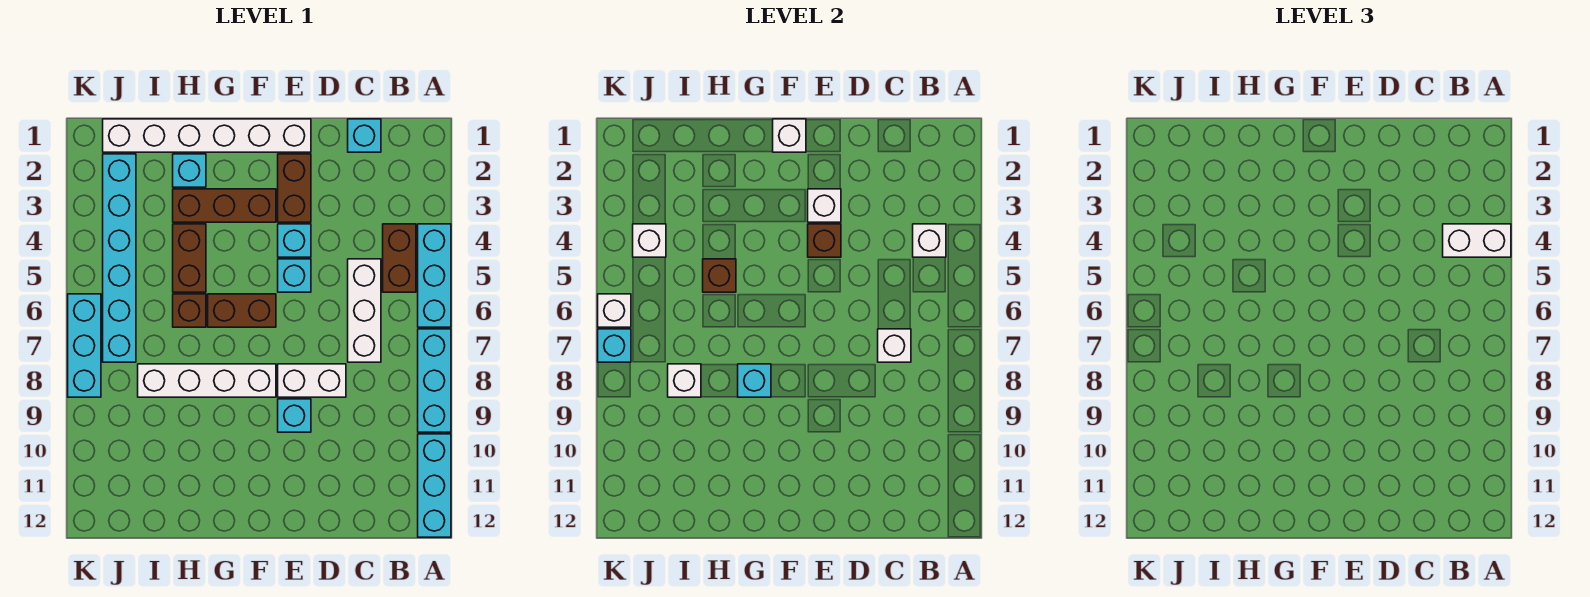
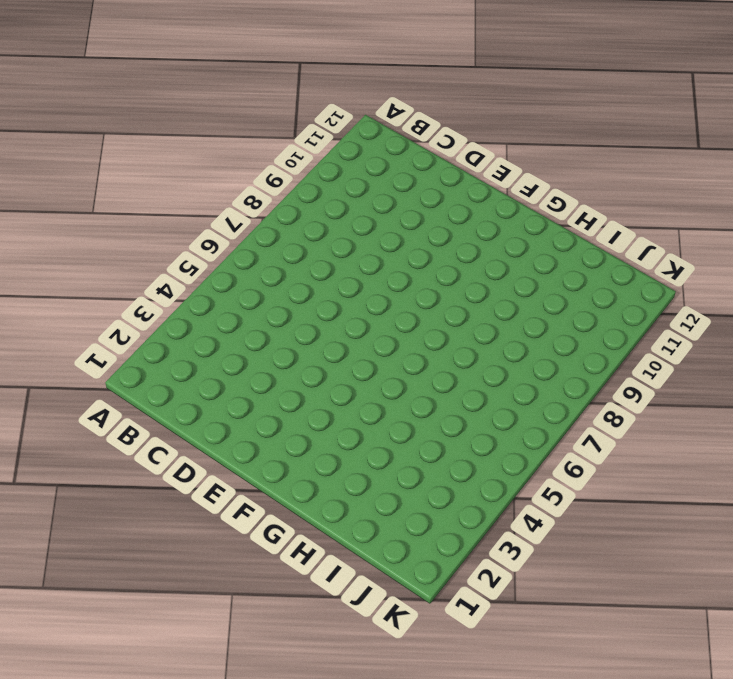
none -> cyan 1x3 brick [418,224,451,327]
none -> cyan 1x3 brick [418,329,451,432]
none -> cyan 1x3 brick [418,434,451,537]
none -> brown 1x2 brick [383,224,416,292]

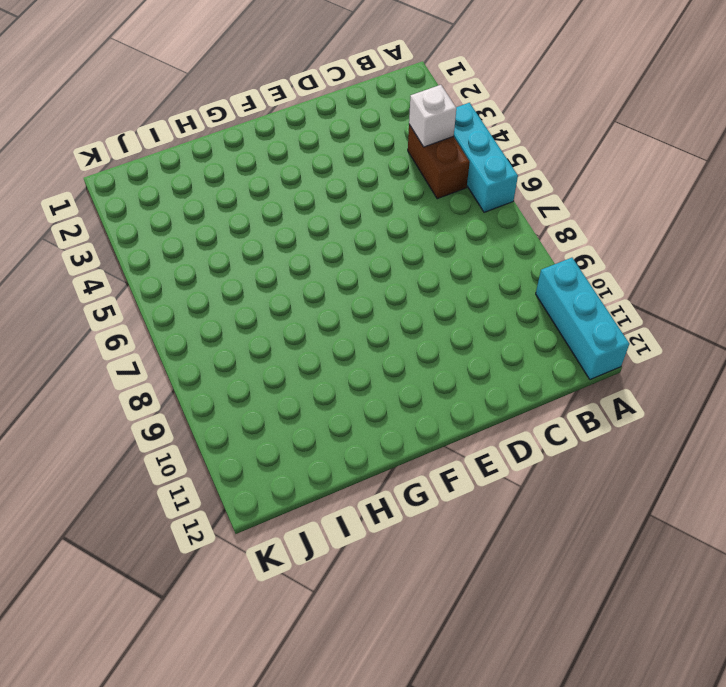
none -> cyan 1x3 brick [418,329,451,432]
none -> cyan 1x1 brick [348,119,381,152]
none -> white 1x3 brick [348,259,381,362]
none -> white 1x2 brick [278,364,346,397]

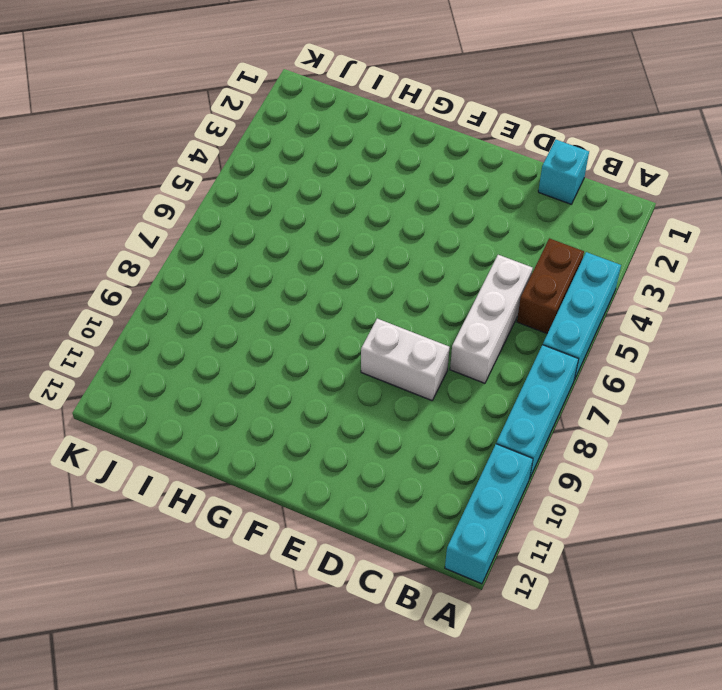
none -> white 1x6 brick [103,119,311,152]
none -> brown 1x2 brick [278,154,311,222]
none -> cyan 1x1 brick [278,224,311,257]
none -> cyan 1x1 brick [278,259,311,292]

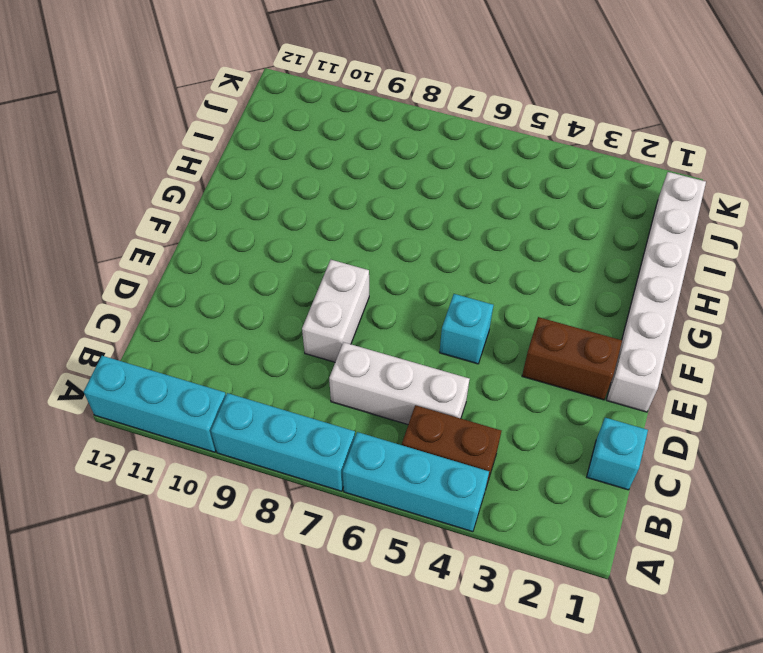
none -> cyan 1x1 brick [278,224,311,257]
none -> cyan 1x1 brick [278,399,311,432]
none -> brown 1x3 brick [173,189,276,222]
none -> brown 1x2 brick [208,294,276,327]

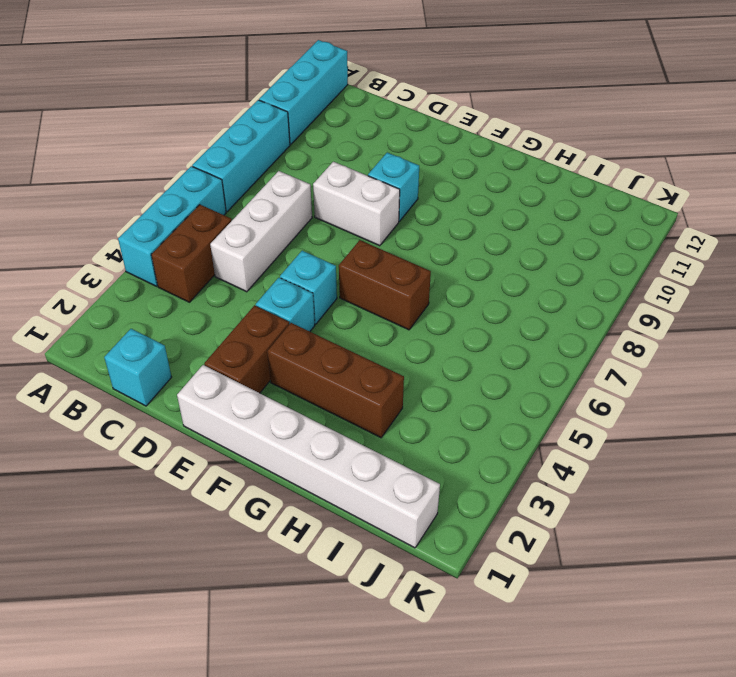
none -> white 1x4 brick [138,364,276,397]
none -> cyan 1x1 brick [173,154,206,187]
none -> brown 1x2 brick [173,224,206,292]
none -> brown 1x1 brick [173,294,206,327]

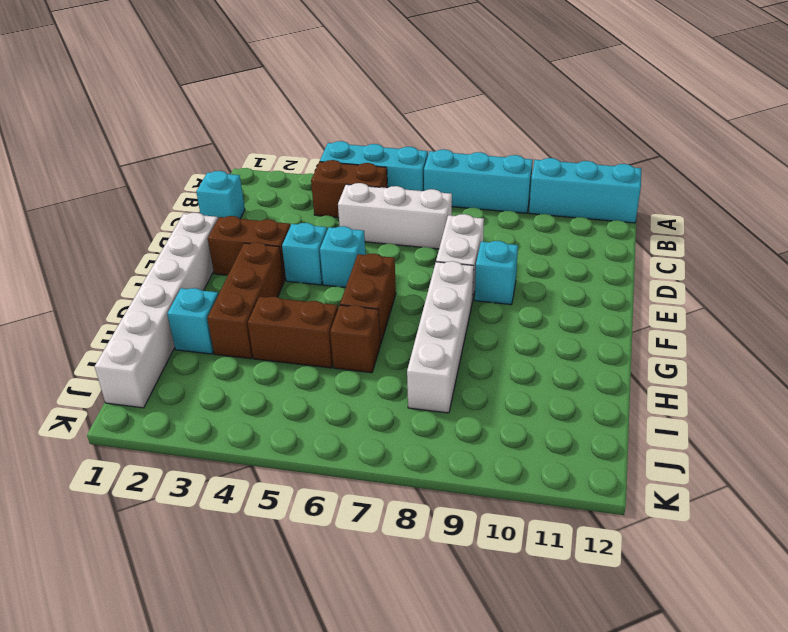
none -> cyan 1x6 brick [103,154,136,362]
none -> cyan 1x3 brick [68,294,101,397]
none -> white 1x1 brick [913,224,946,257]
none -> white 1x1 brick [878,329,911,362]

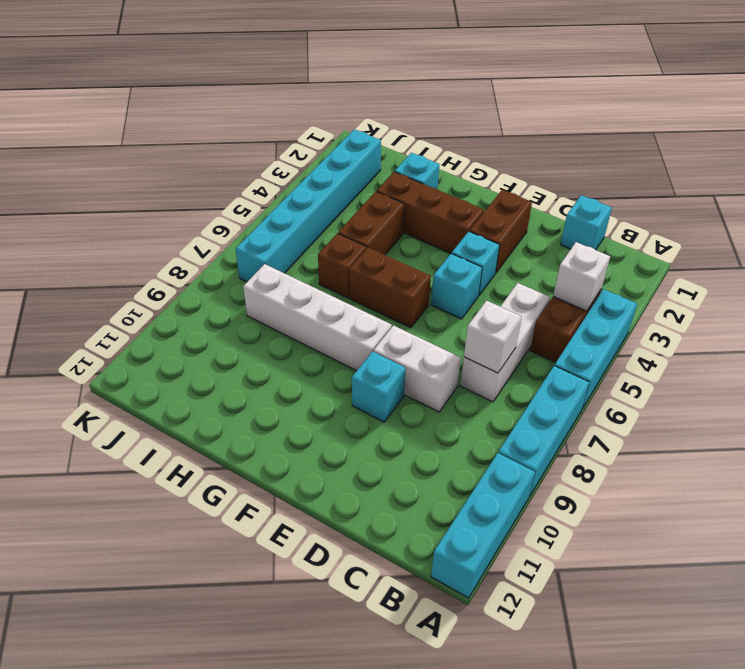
none -> white 1x6 brick [103,119,311,152]
none -> cyan 1x3 brick [68,294,101,397]
none -> white 1x1 brick [808,189,841,222]
none -> brown 1x1 brick [808,224,841,257]

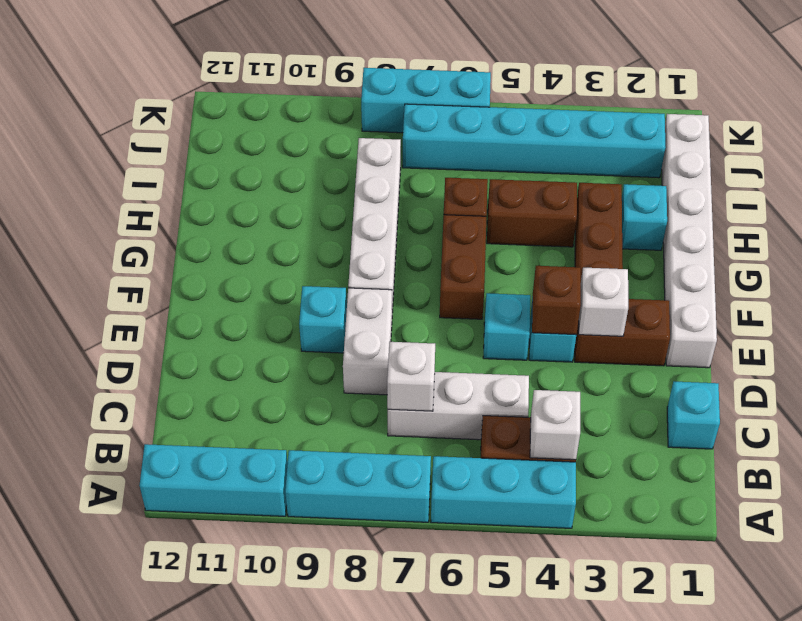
none -> white 1x1 brick [773,119,806,152]
none -> cyan 1x1 brick [738,364,771,397]
none -> brown 1x1 brick [703,259,736,292]
none -> white 1x1 brick [668,364,701,397]

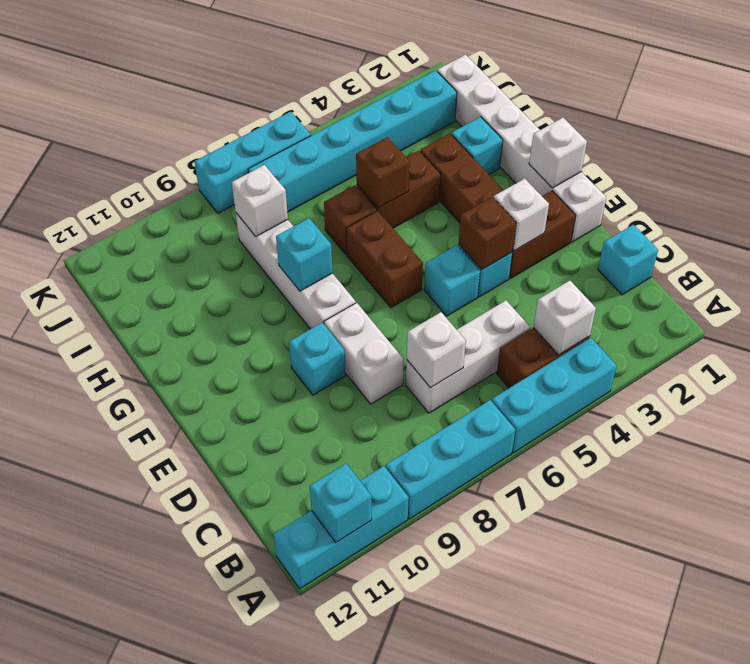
cyan 1x1 brick [310,463,372,542] -> cyan 1x1 brick moved to [598,329,631,362]
none -> white 1x1 brick [633,224,666,257]
none -> white 1x1 brick [598,294,631,327]
none -> white 1x2 brick [1443,224,1511,257]

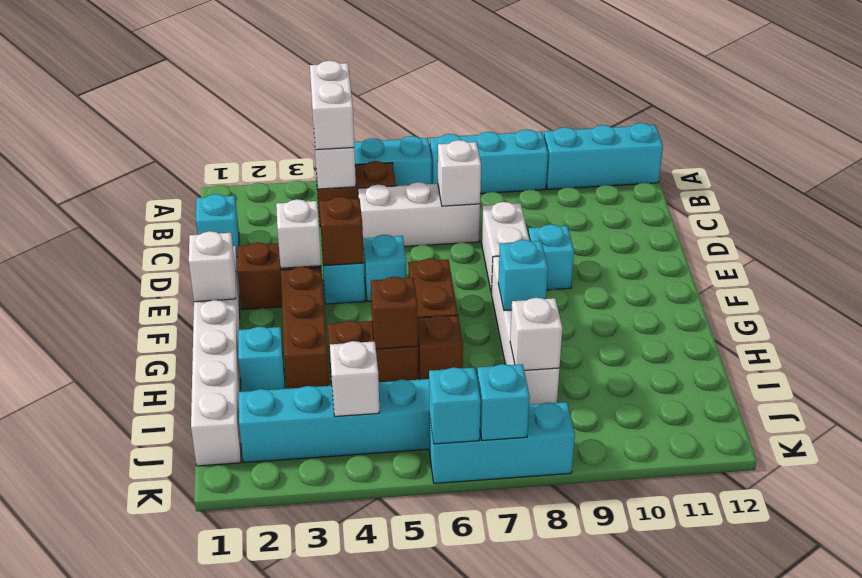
cyan 1x1 brick [429,367,481,444] -> white 1x1 brick [598,294,631,327]

